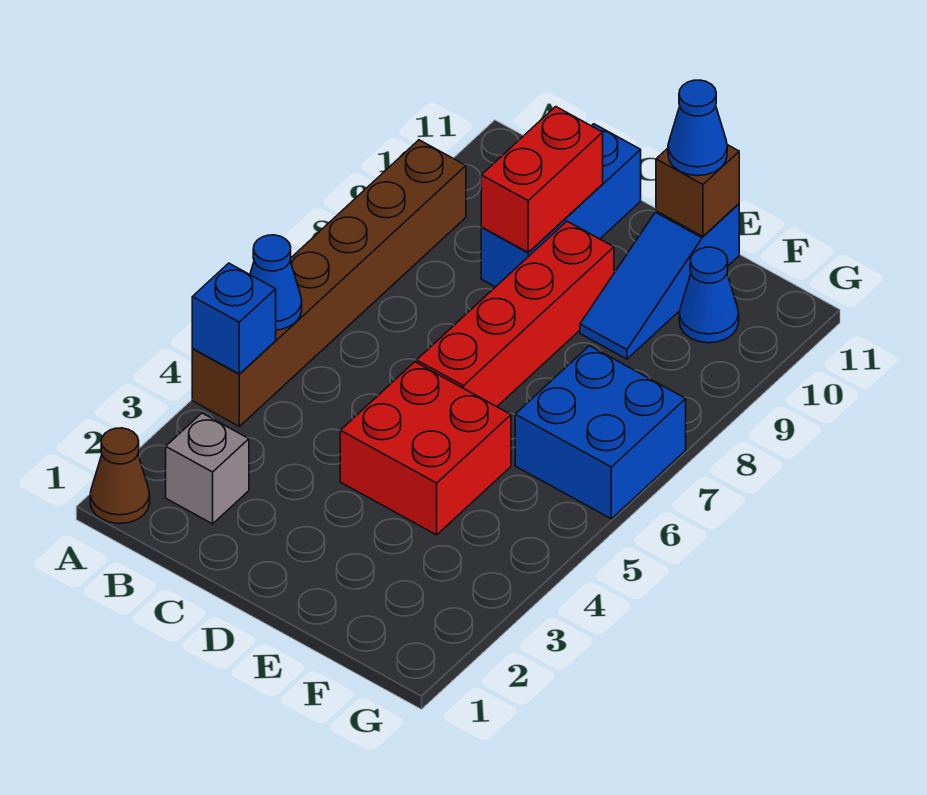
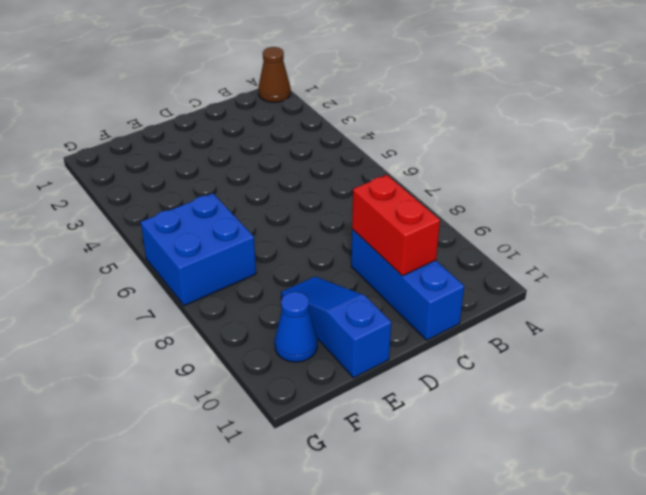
none -> brown 1x6 brick [192,140,466,426]
none -> grey 1x1 brick [166,413,249,524]
none -> red 2x2 brick [340,362,511,535]

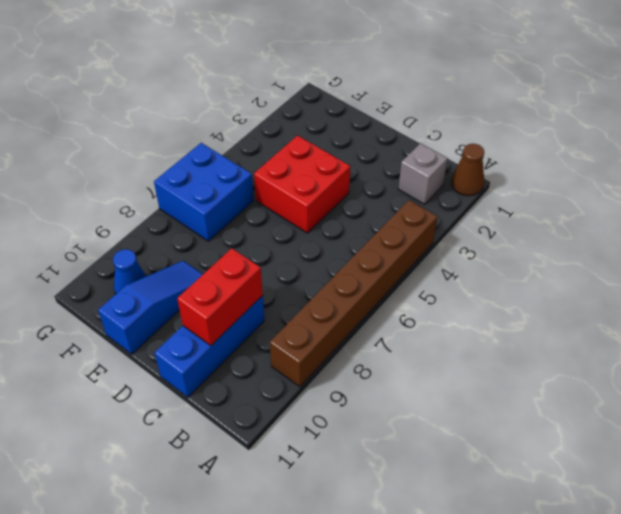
none -> red 1x4 brick [417,221,614,407]
none -> blue 1x1 brick [192,263,276,374]
none -> blue 1x1 cone [250,235,302,330]

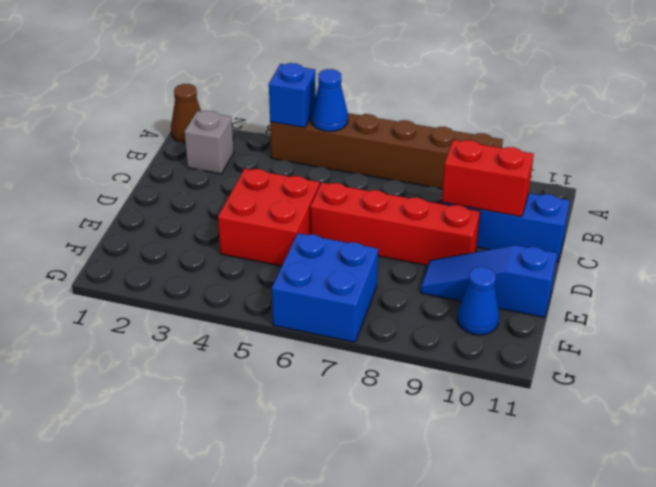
none -> brown 1x1 brick [656,145,739,236]
none -> blue 1x1 cone [668,80,727,176]

